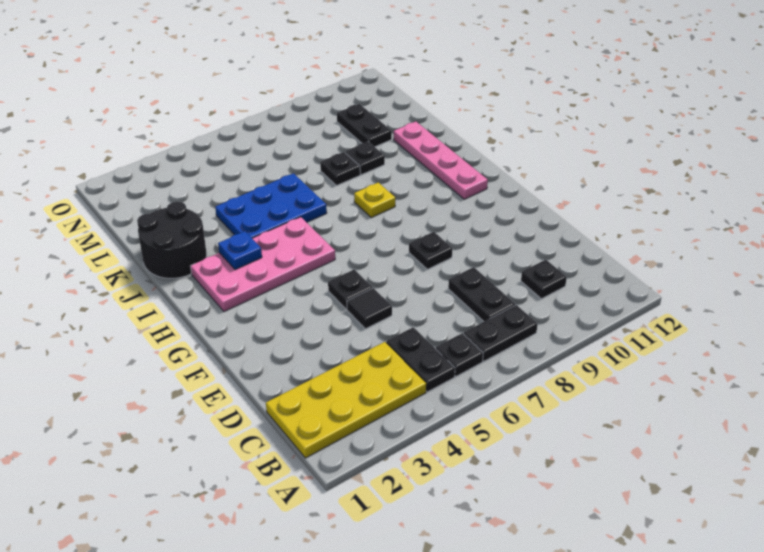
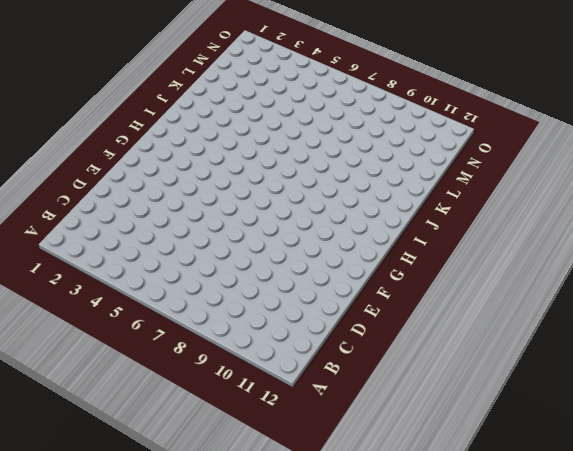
none -> yellow 2x4 plate [266,342,426,458]
none -> black 1x2 plate [386,327,455,392]
none -> black 1x1 plate [436,333,483,376]

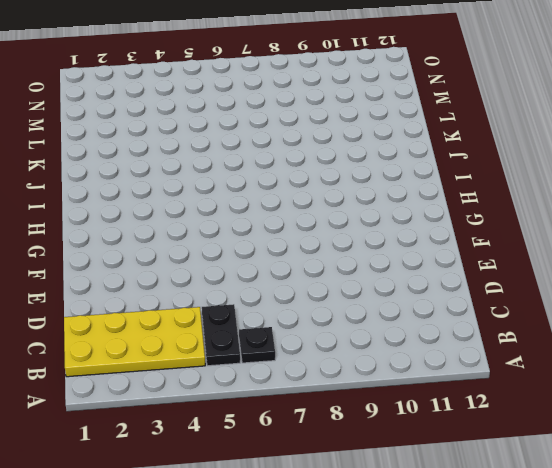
none -> black 1x2 plate [464,305,537,361]
none -> black 1x2 plate [448,267,515,321]
none -> black 1x1 plate [521,260,567,299]

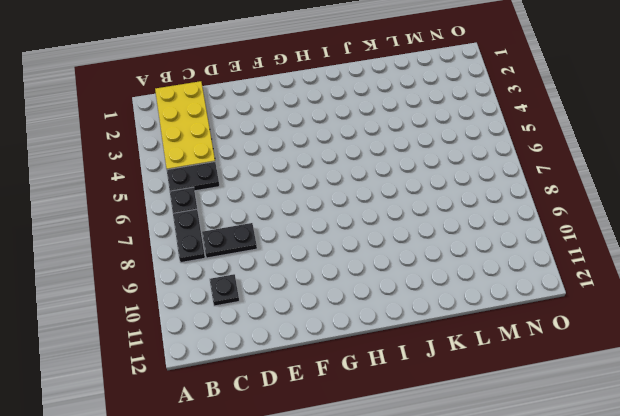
none -> black 1x1 tile [347,288,392,329]
none -> black 1x1 plate [328,269,372,309]
none -> black 1x1 plate [409,232,453,269]

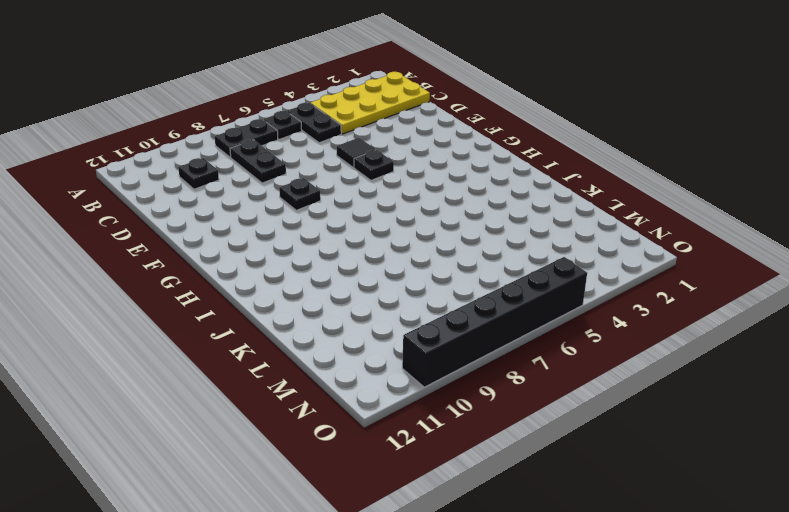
black 1x6 brick [402,257,587,387] -> none
none -> pink 2x4 plate [191,217,335,311]
none -> pink 1x4 plate [394,122,488,199]
none -> yellow 1x1 plate [354,182,395,217]

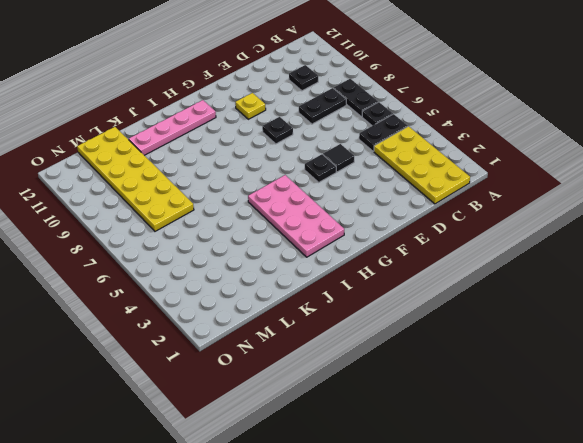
yellow 1x1 plate [235,93,266,119] -> yellow 1x1 plate moved to [354,182,395,217]
yellow 2x6 plate [77,127,194,231] -> black 1x2 plate [337,104,392,147]
none -> black 2x2 round brick [137,201,207,278]
none -> blue 2x3 plate [215,173,327,238]
none -> black 1x1 plate [320,152,360,186]

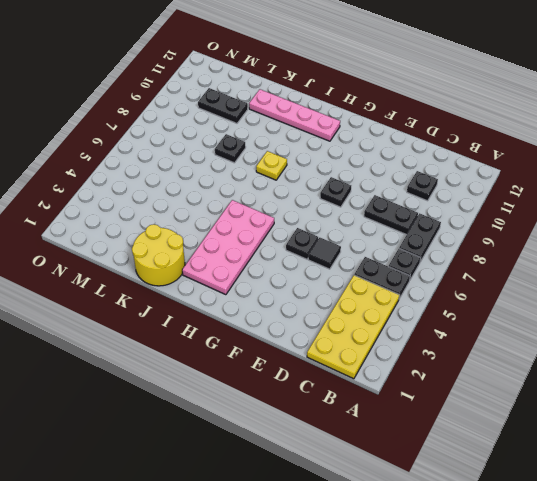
yellow 2x2 round brick [132,224,185,286] -> black 2x2 round brick [137,201,207,278]
none -> blue 2x3 plate [215,173,327,238]
none -> black 1x1 plate [345,141,385,175]
none -> blue 1x1 plate [218,231,262,270]

